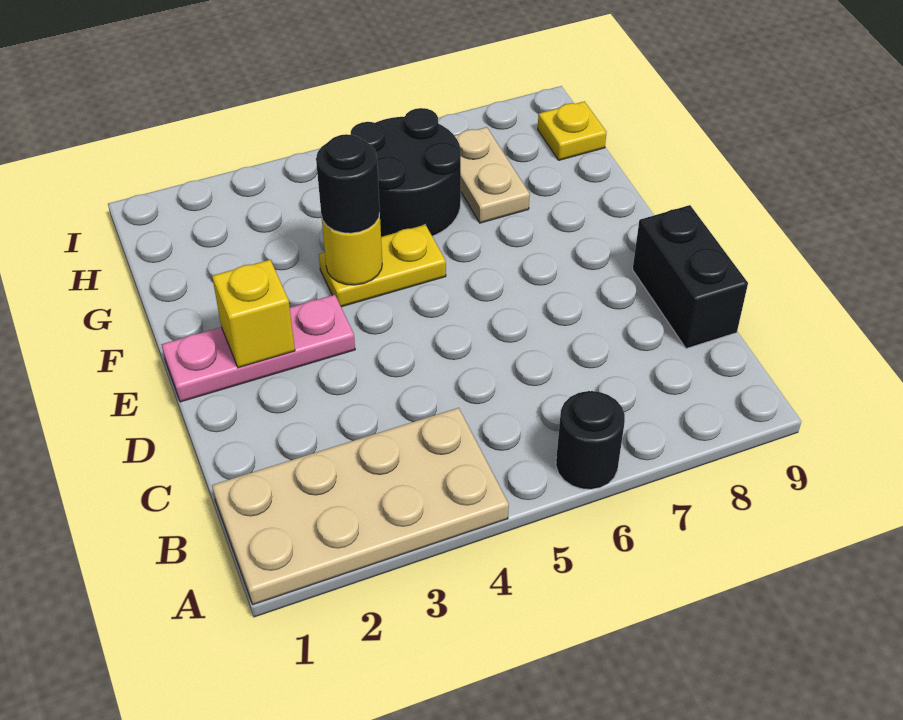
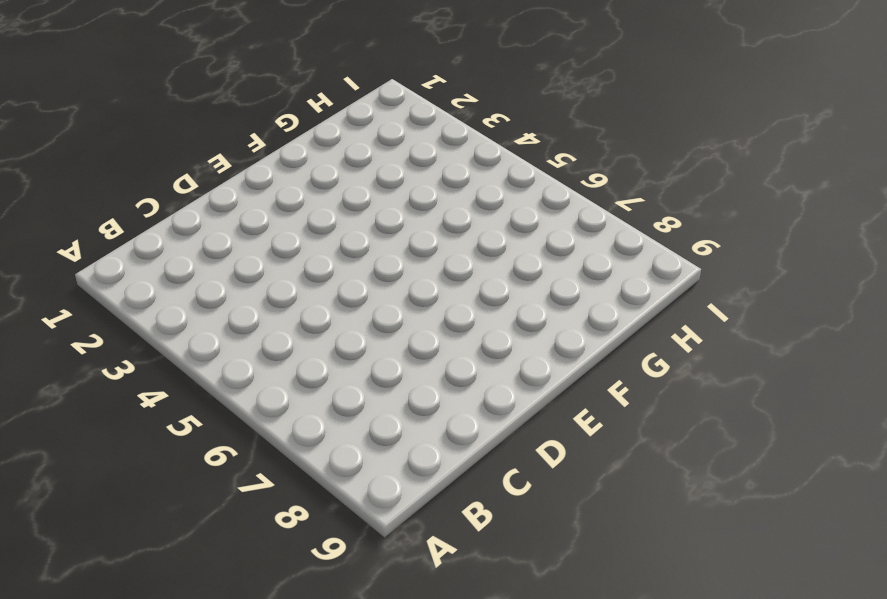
none -> tan 2x4 plate [212,408,509,605]
none -> black 1x1 round brick [556,391,625,489]

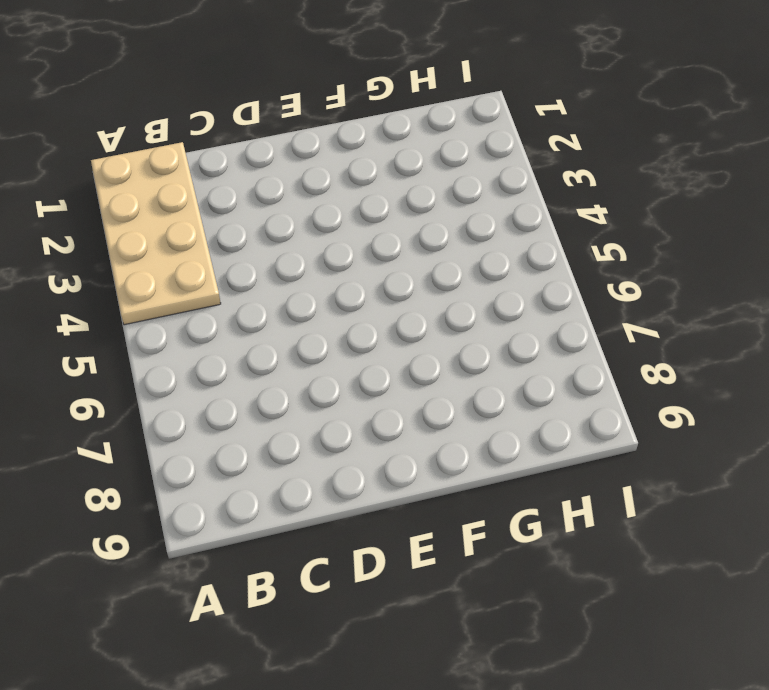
none -> black 1x1 round brick [556,391,625,489]
none -> black 1x2 brick [633,205,748,349]

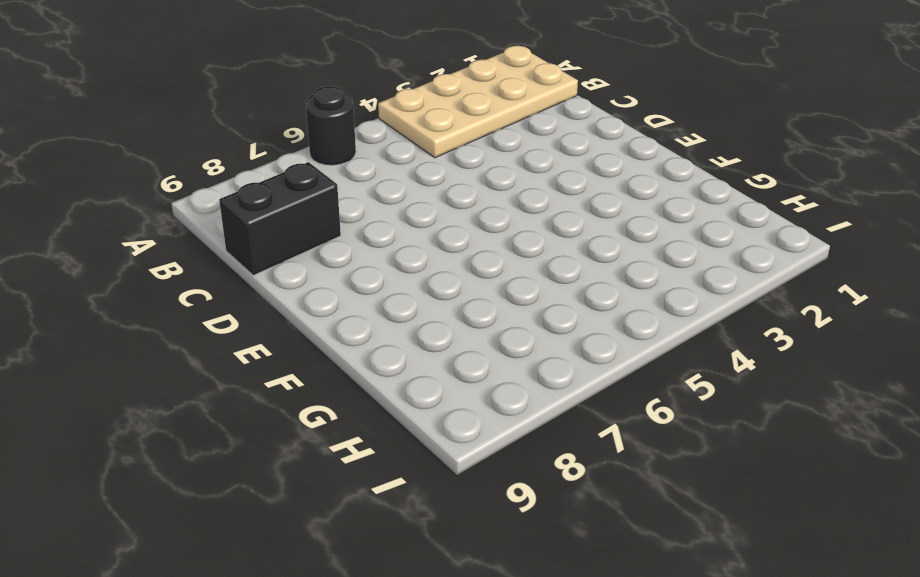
black 1x2 brick [219,162,341,275] -> black 1x2 brick turned to [633,205,748,349]
none -> pink 1x3 plate [161,295,355,402]
none -> yellow 1x2 plate [319,225,446,307]

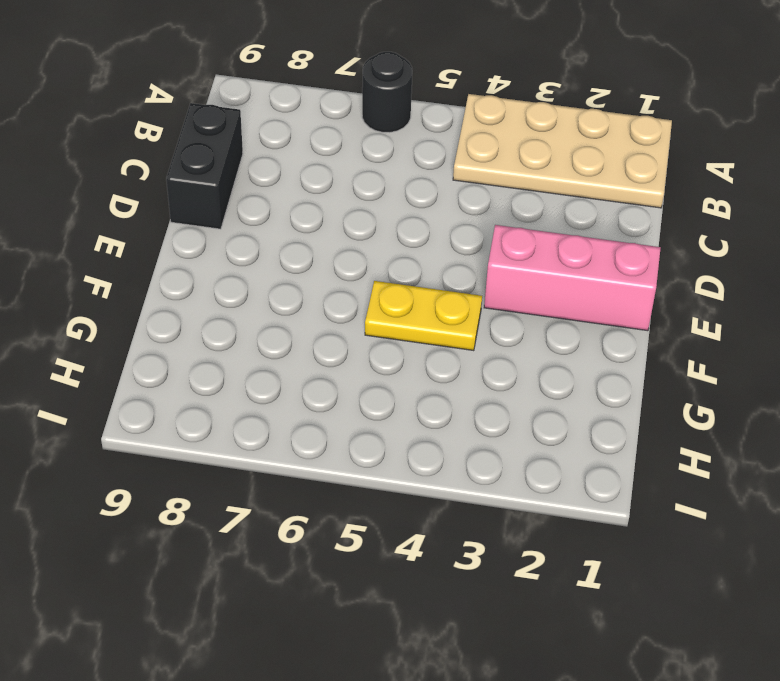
pink 1x3 brick [484,225,661,331] -> pink 1x3 plate [161,295,355,402]
none -> black 2x2 round brick [351,108,461,237]
none -> tan 1x2 plate [455,127,530,223]

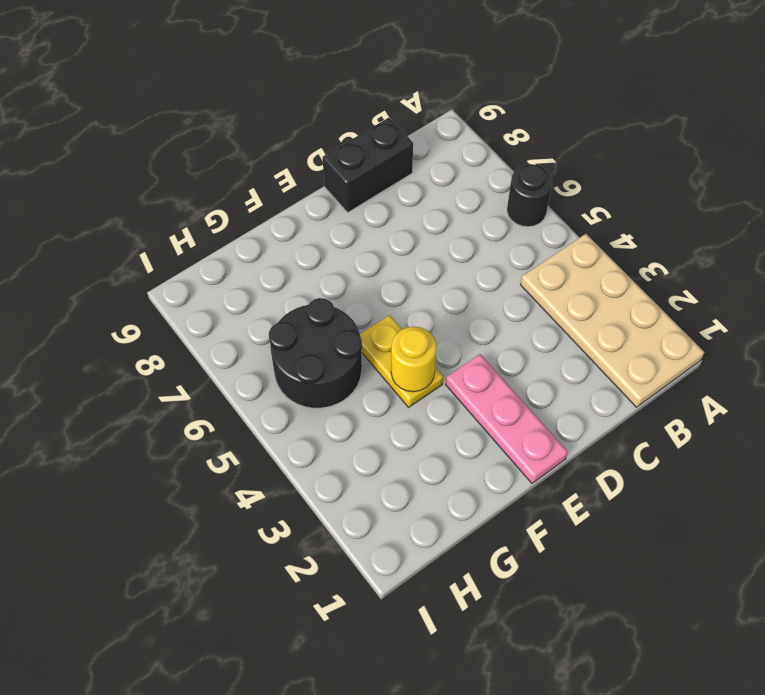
none -> tan 1x2 plate [455,127,530,223]
none -> yellow 1x1 plate [538,102,607,160]

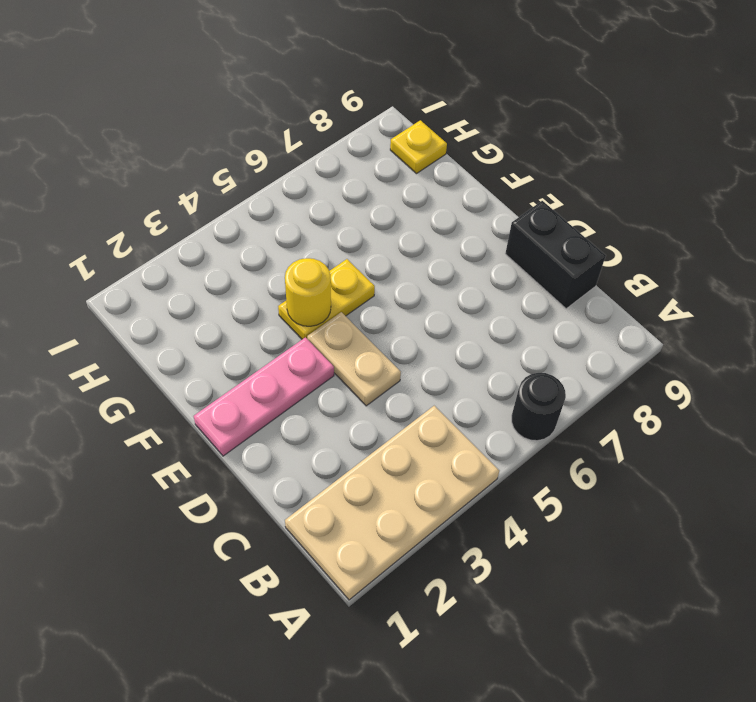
tan 1x2 plate [307,312,401,406] -> tan 1x2 plate moved to [455,127,530,223]
none -> black 2x2 round brick [351,108,461,237]
none -> yellow 1x1 brick [212,260,295,368]

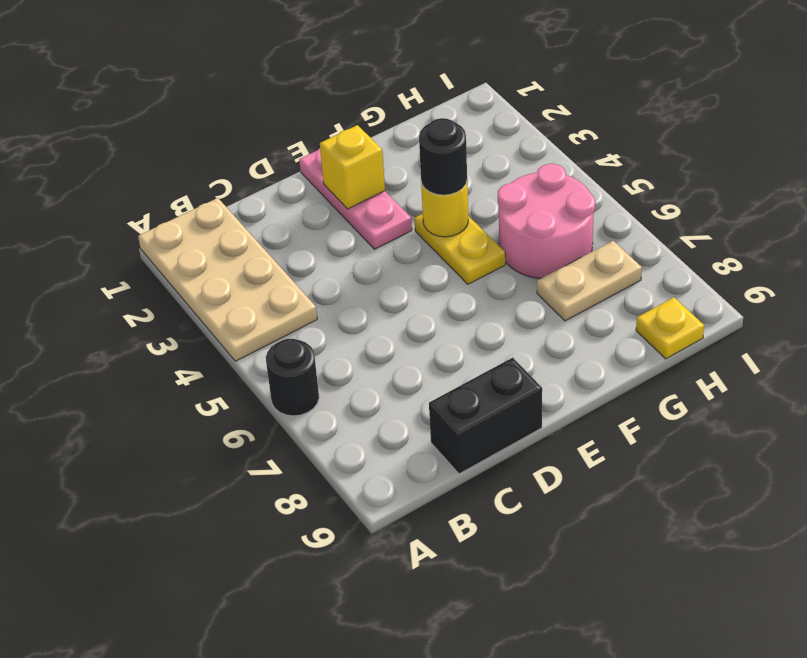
pink 2x2 round brick [498,164,595,278] -> black 2x2 round brick [351,108,461,237]

